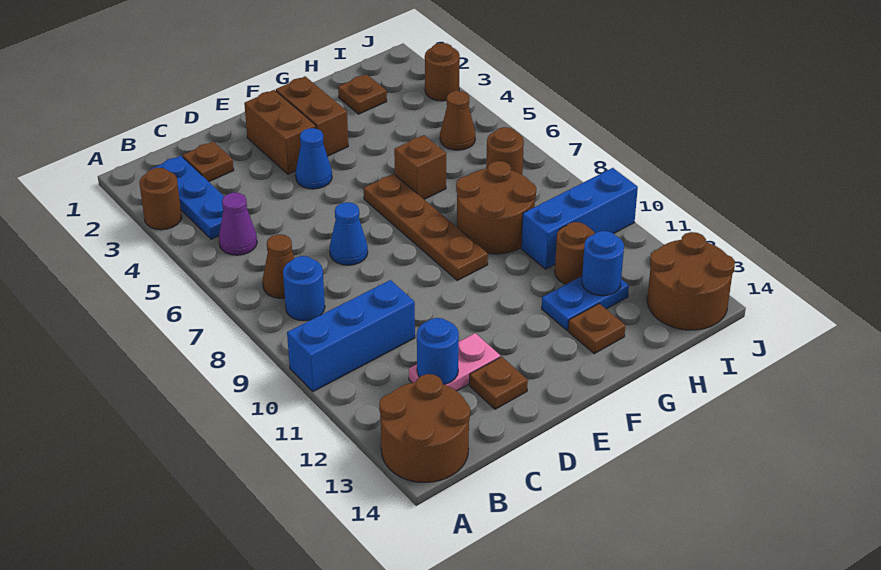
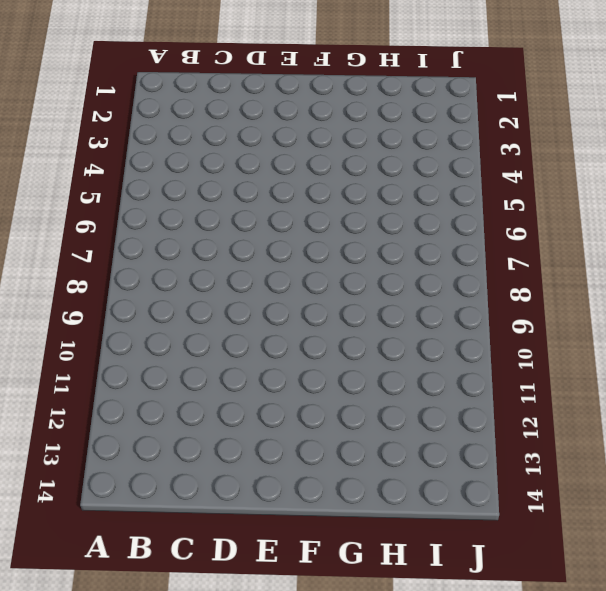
none -> brown 1x1 round brick [139,168,182,230]
none -> blue 1x3 brick [287,280,415,391]
none -> brown 2x2 round brick [379,374,470,482]

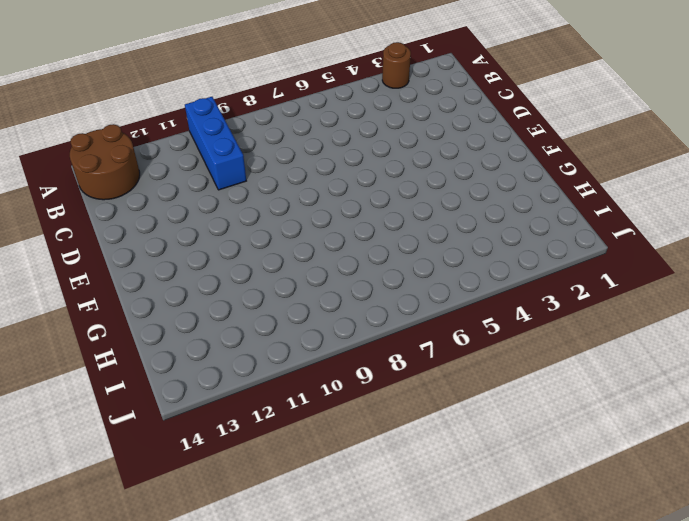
none -> blue 1x3 plate [150,156,224,239]
none -> purple 1x1 cone [219,192,257,255]
none -> brown 1x1 cone [263,234,294,298]

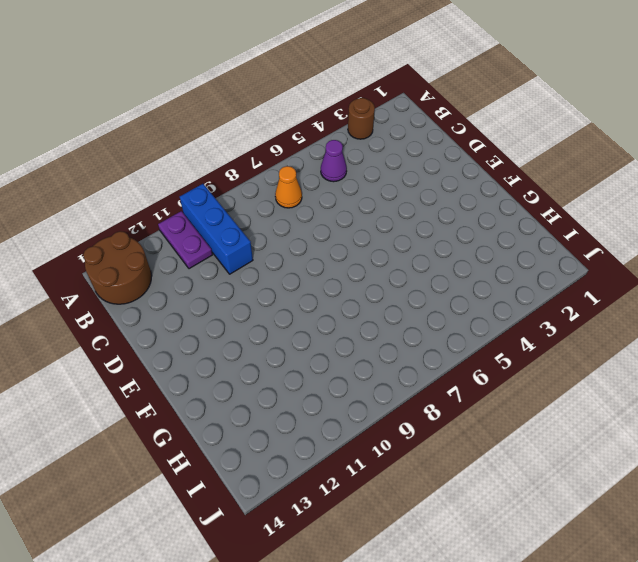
purple 1x2 plate [158,211,213,269] -> none
orange 1x1 cone [275,166,302,208] -> brown 1x1 cone [263,234,294,298]
none -> blue 1x3 plate [150,156,224,239]
none -> blue 1x1 round brick [283,256,325,321]
none -> brown 1x1 plate [183,142,234,182]

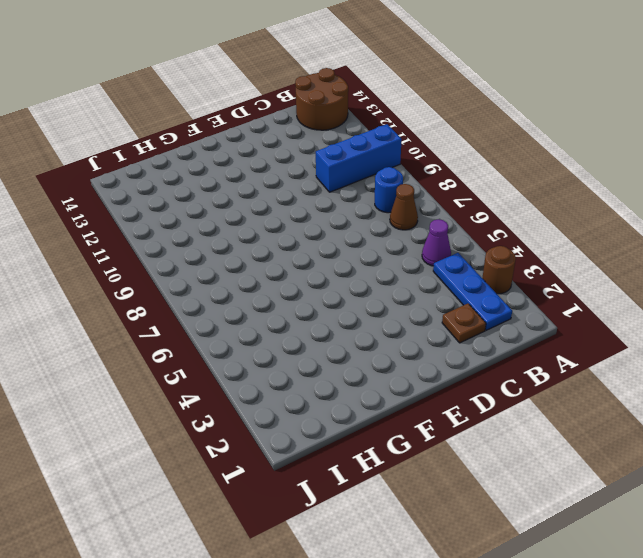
none -> pink 1x2 plate [409,333,500,391]
none -> blue 1x1 cone [330,202,368,265]
none -> brown 1x1 plate [469,357,528,409]

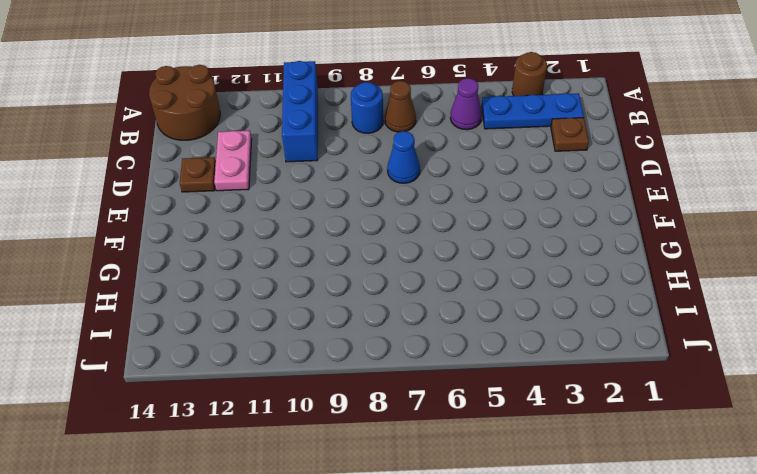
none -> brown 1x2 brick [244,90,316,174]
none -> blue 1x1 cone [296,128,332,189]
none -> brown 1x2 brick [276,77,348,156]

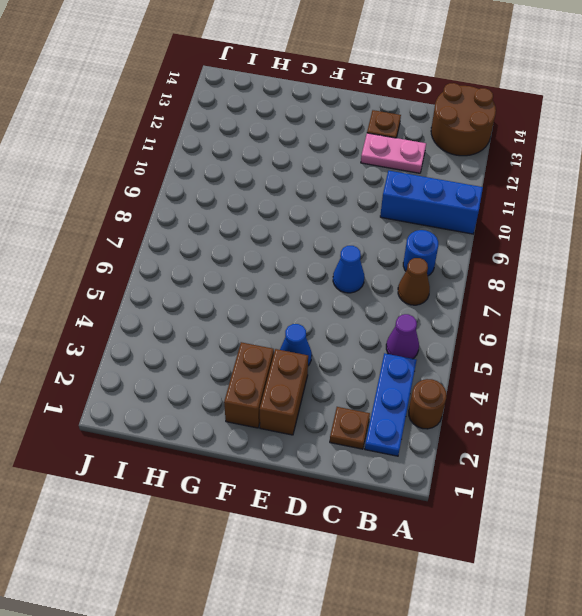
none -> brown 1x4 plate [364,174,488,280]
none -> brown 1x1 brick [394,135,446,199]
none -> brown 2x2 round brick [456,161,536,254]

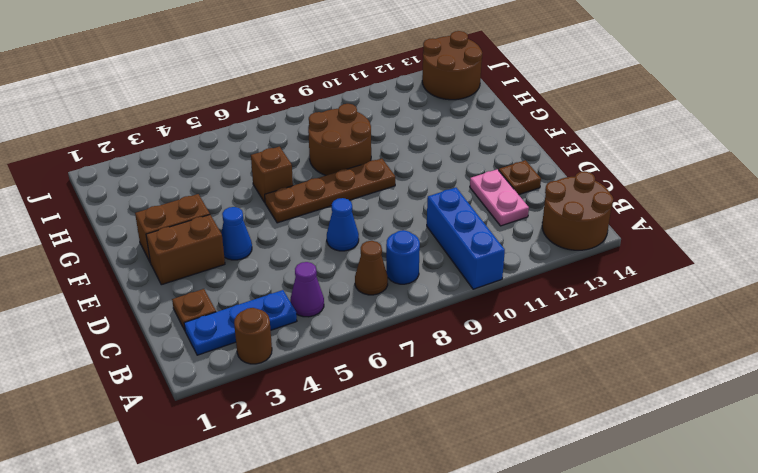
none -> blue 1x2 plate [542,276,629,330]
none -> brown 1x1 plate [568,304,625,354]
none -> brown 1x1 plate [338,74,387,114]

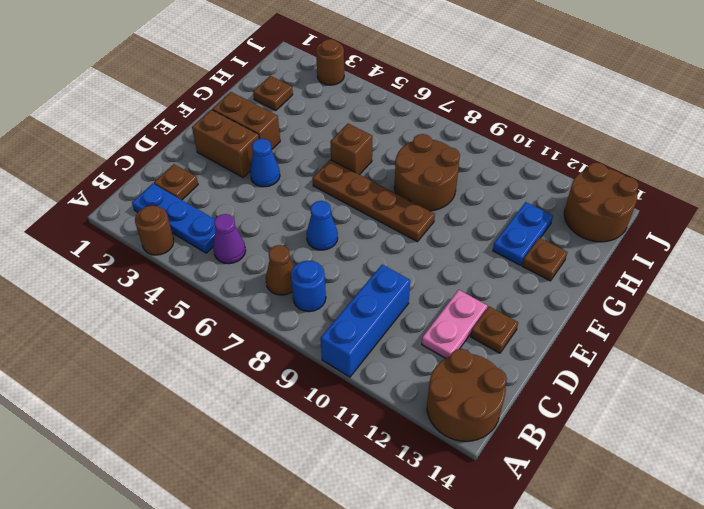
none -> blue 1x3 brick [521,168,638,269]
none -> brown 1x1 round brick [555,222,595,284]
none -> brown 1x1 cone [440,91,475,150]

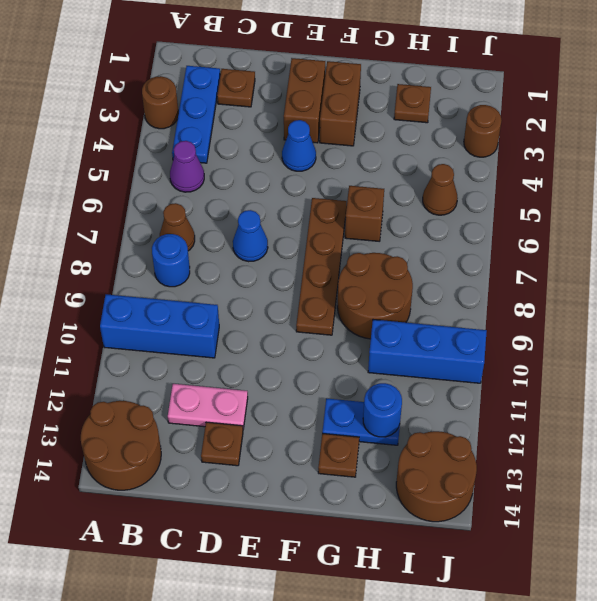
none -> brown 1x1 round brick [555,222,595,284]
none -> brown 1x1 round brick [486,127,524,174]
none -> blue 1x1 round brick [417,318,459,385]

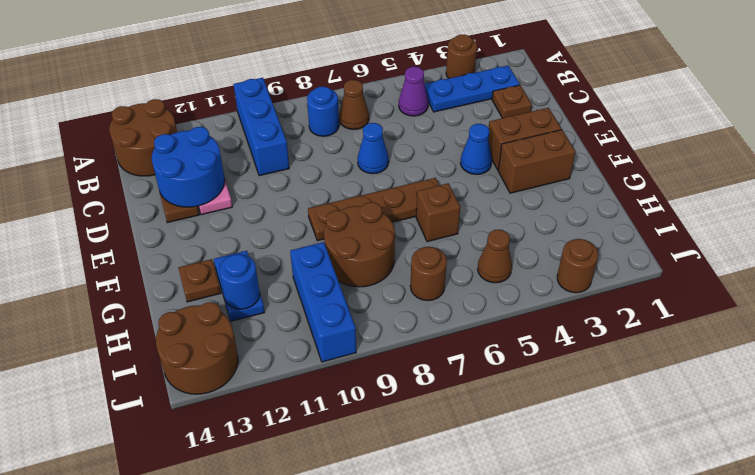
blue 2x2 round brick [152,127,225,207] -> blue 1x1 round brick [417,318,459,385]
none -> brown 1x1 plate [338,74,387,114]
none -> brown 1x1 round brick [555,222,595,284]

